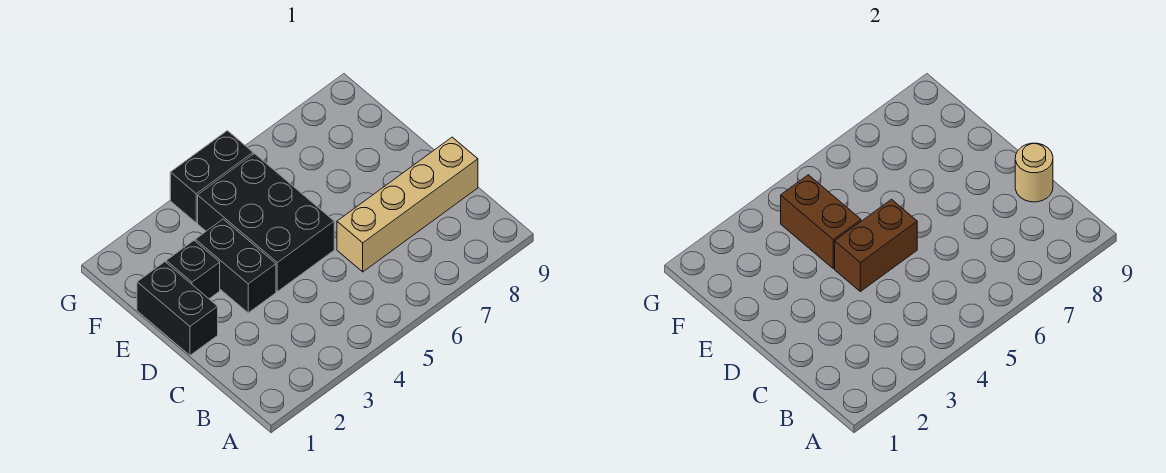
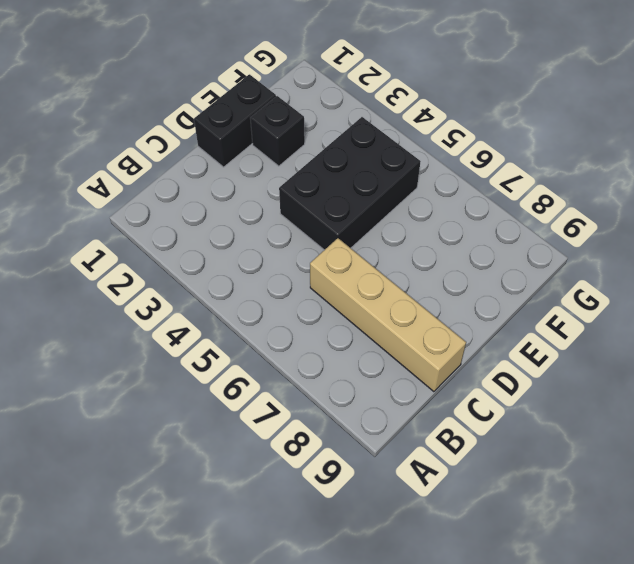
none -> black 1x2 brick [195,219,276,313]
none -> black 1x2 brick [170,131,253,223]

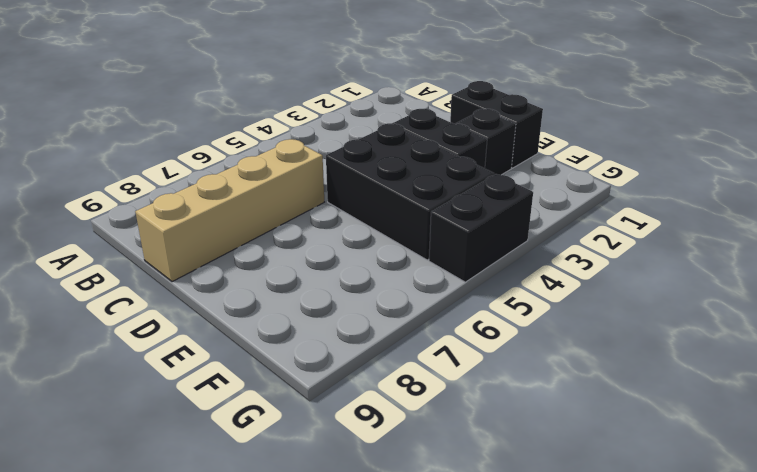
none -> tan 1x1 round brick [1015,143,1053,202]
none -> brown 1x2 brick [835,200,917,291]

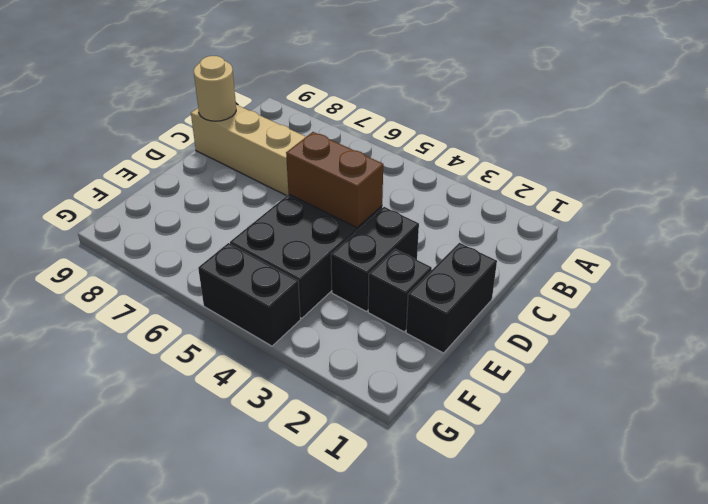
none -> brown 1x2 brick [781,175,861,269]

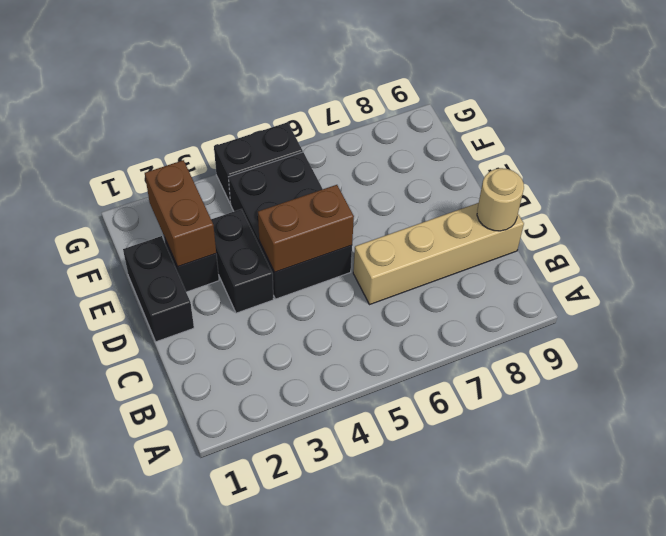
brown 1x2 brick [145,160,216,267] -> brown 1x2 brick moved to [781,175,861,269]

